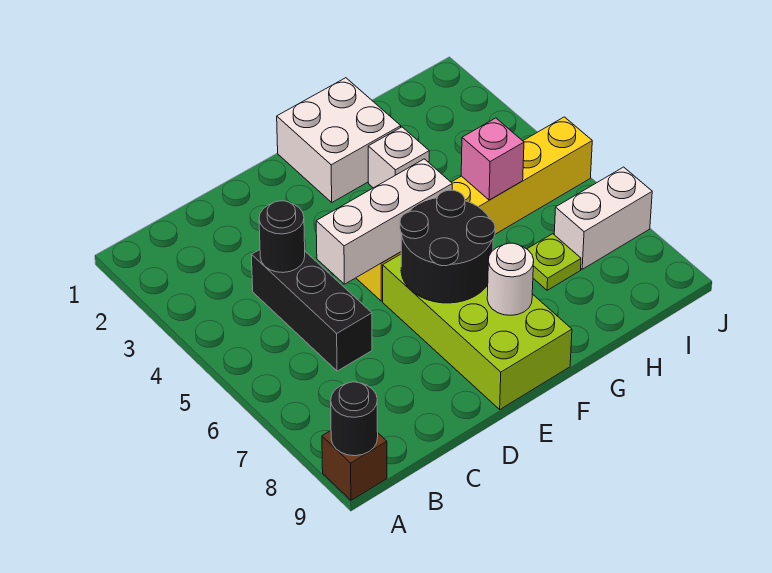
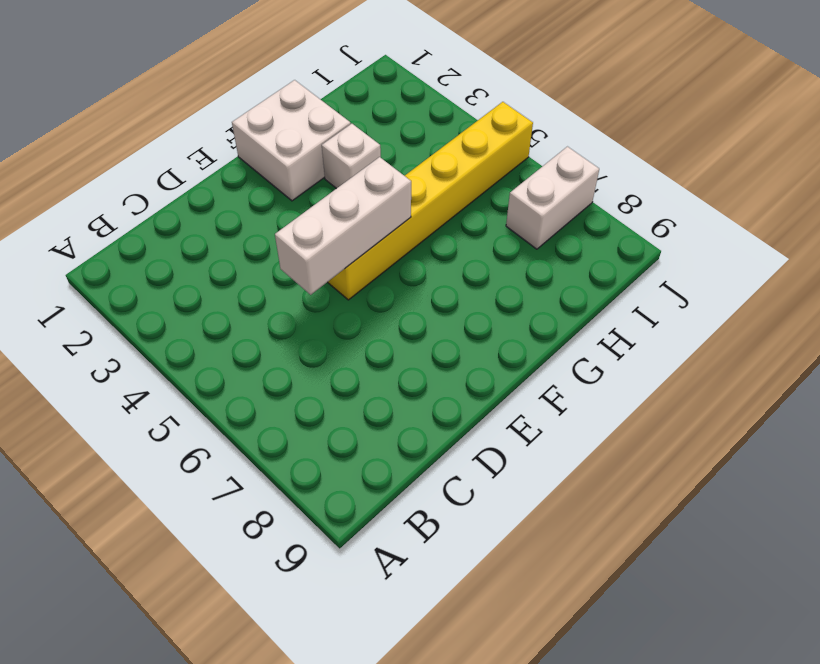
none -> brown 1x1 brick [322,431,387,500]
none -> black 1x3 brick [251,250,372,371]
none -> lime 2x4 brick [383,254,572,409]

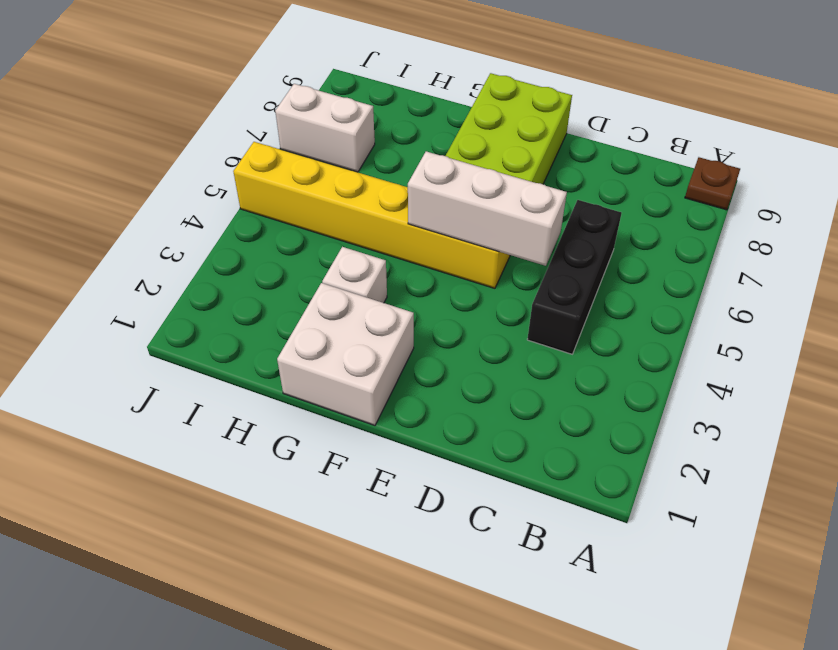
brown 1x1 plate [685,157,740,210] -> brown 1x1 brick [322,431,387,500]
none -> lime 1x1 plate [527,234,581,290]
none -> black 1x1 round brick [331,382,378,456]
none -> black 1x1 round brick [259,201,305,273]

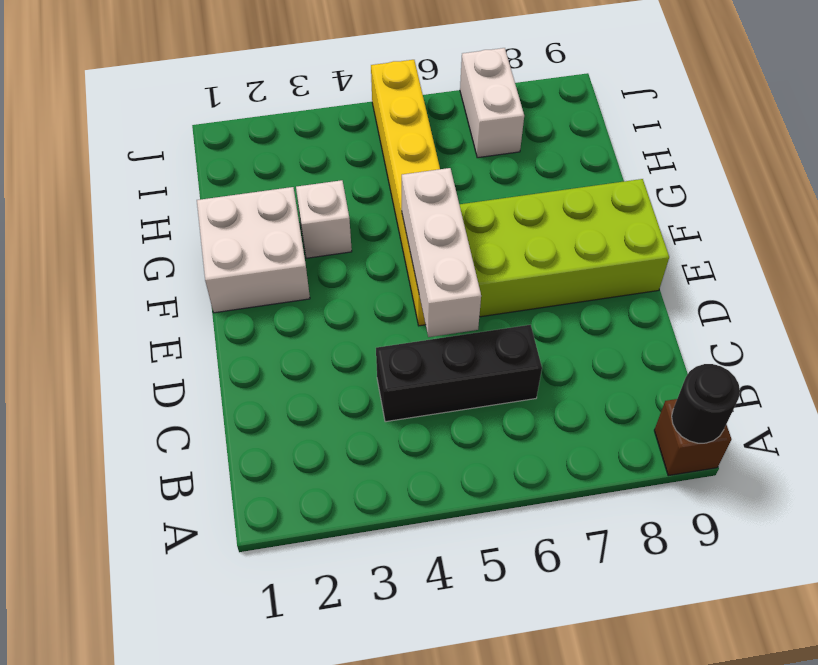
none -> lime 1x1 plate [527,234,581,290]
none -> black 1x1 round brick [259,201,305,273]
none -> black 2x2 round brick [400,190,495,303]

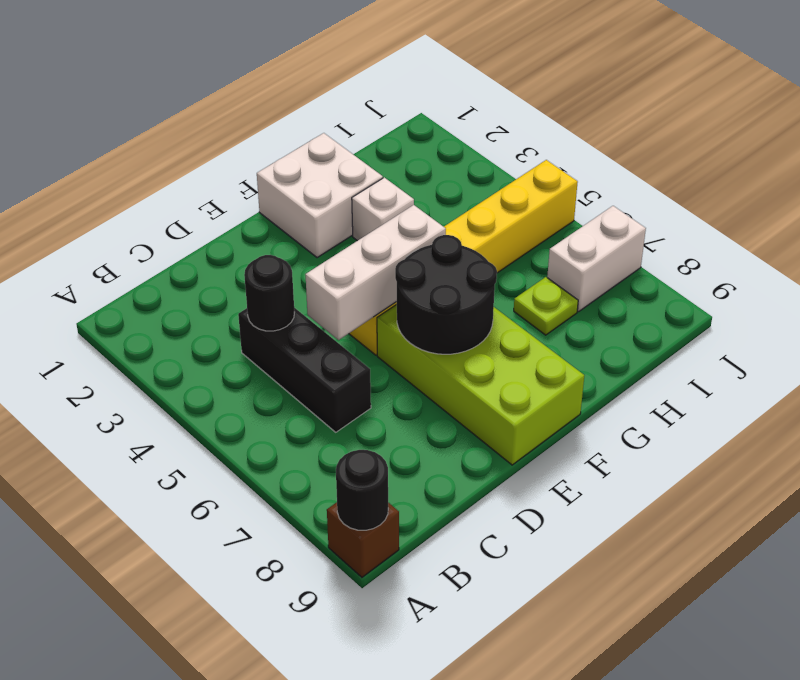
none -> white 1x1 round brick [487,243,534,315]
none -> pink 1x1 brick [461,118,524,200]

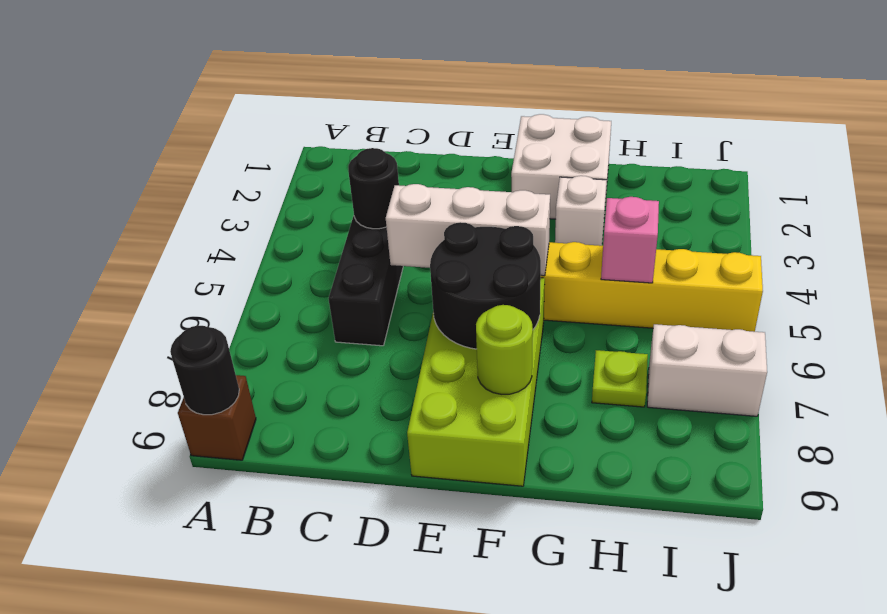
lime 1x1 round brick [476,305,533,394] -> white 1x1 round brick [487,243,534,315]

